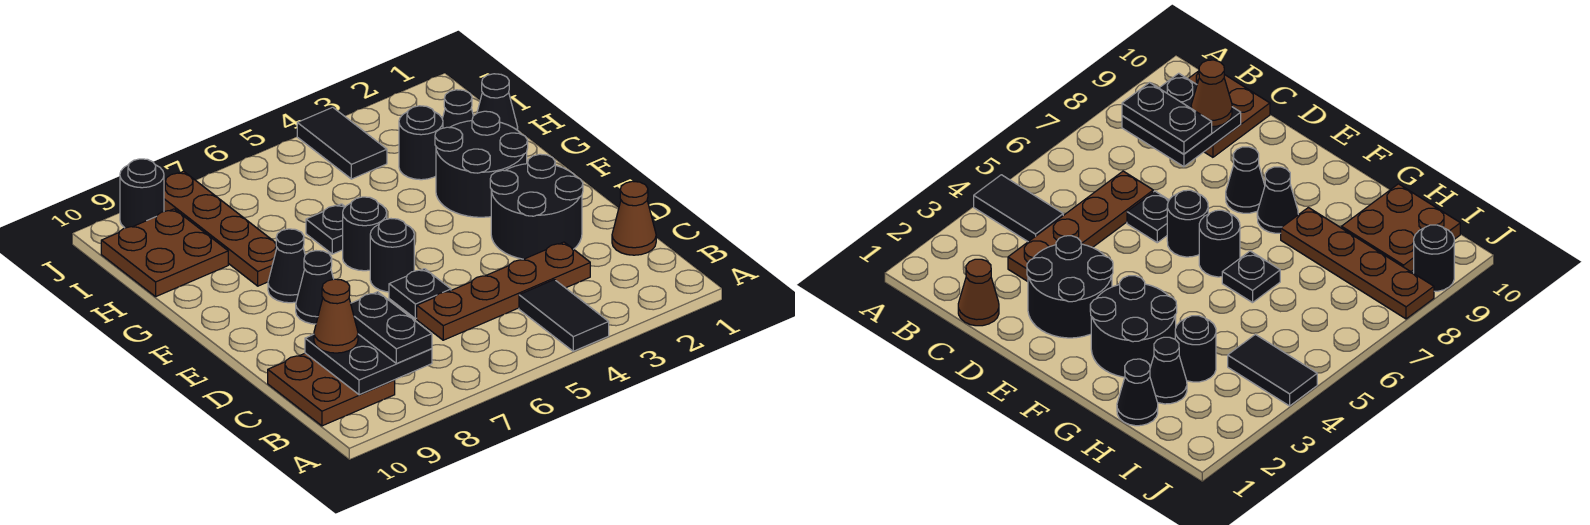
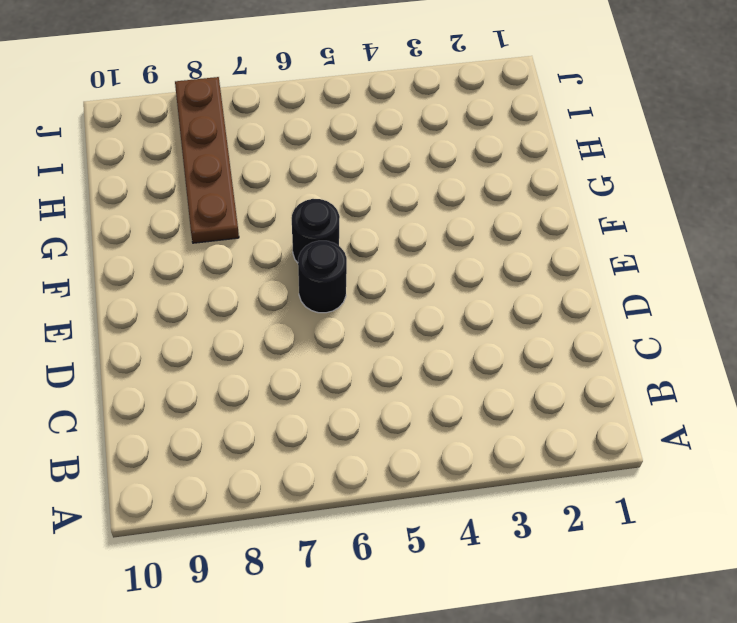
none -> black 1x2 tile [519,280,609,351]
none -> brown 2x2 plate [268,353,395,426]
none -> brown 1x1 cone [612,181,656,255]

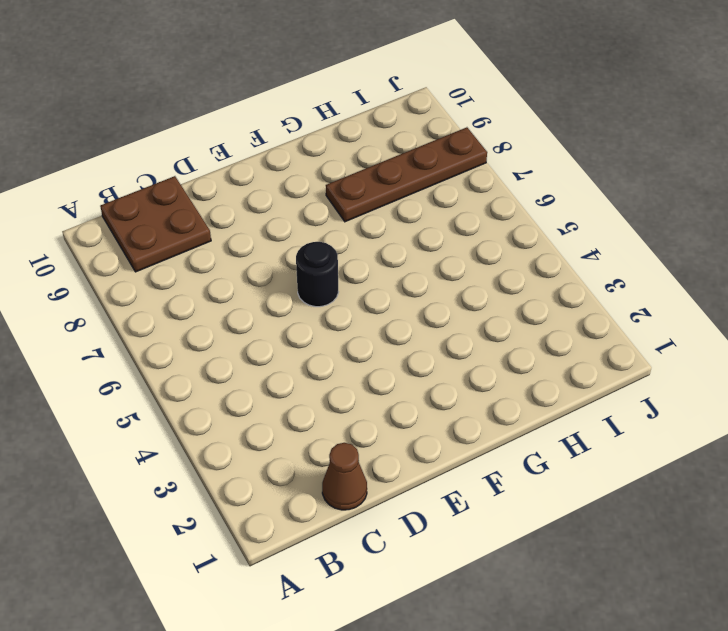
none -> black 1x2 tile [519,280,609,351]
none -> brown 1x4 plate [417,242,590,340]
none -> black 2x2 round brick [490,154,583,259]

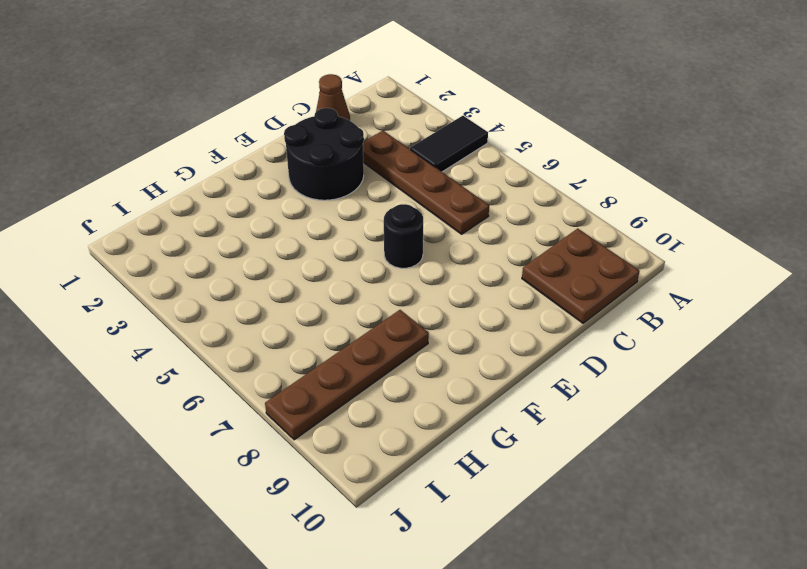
none -> black 1x1 plate [389,269,451,319]
none -> black 1x1 cone [296,251,333,324]
none -> black 2x2 round brick [435,111,528,217]

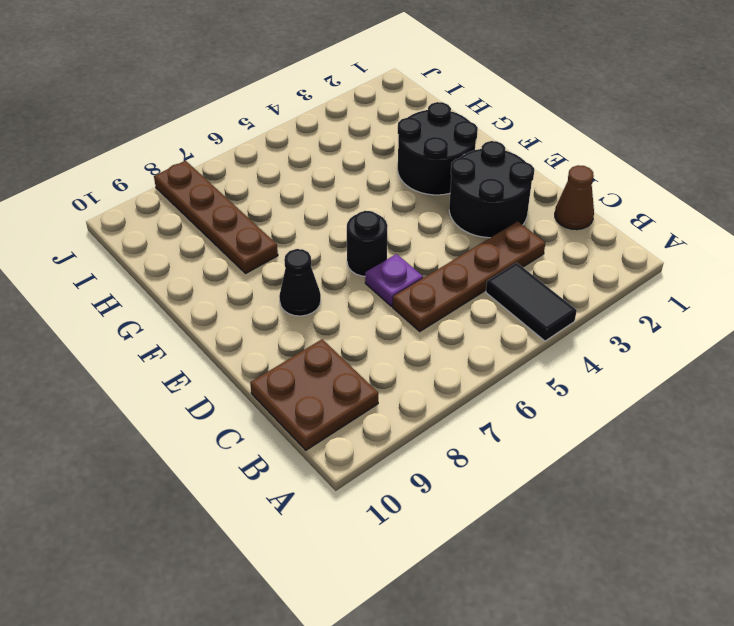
purple 1x1 plate [365,254,423,306] -> black 1x1 plate [389,269,451,319]
none -> black 1x1 round brick [343,197,387,271]
none -> black 1x1 cone [268,229,305,303]
none -> black 1x1 plate [306,204,345,254]

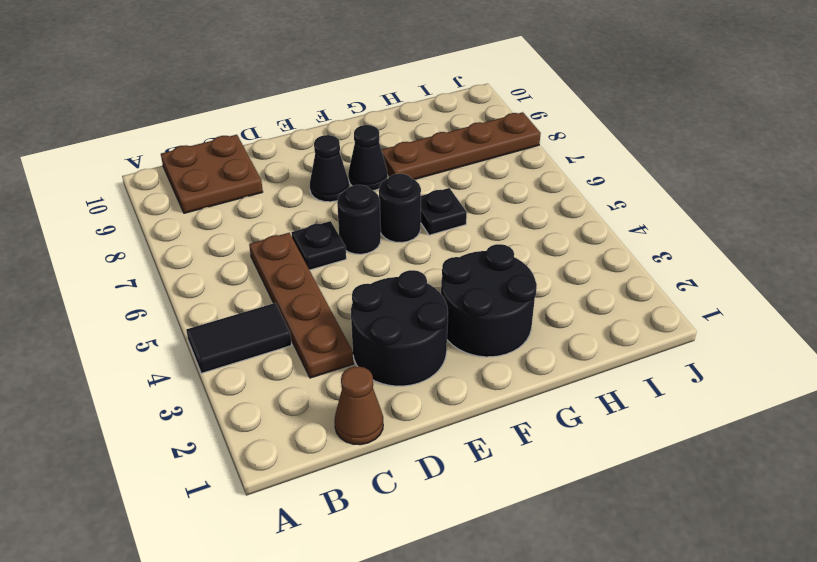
none -> black 1x1 cone [477,74,518,130]
none -> black 1x1 cone [442,90,473,128]
none -> black 1x1 round brick [399,106,443,180]

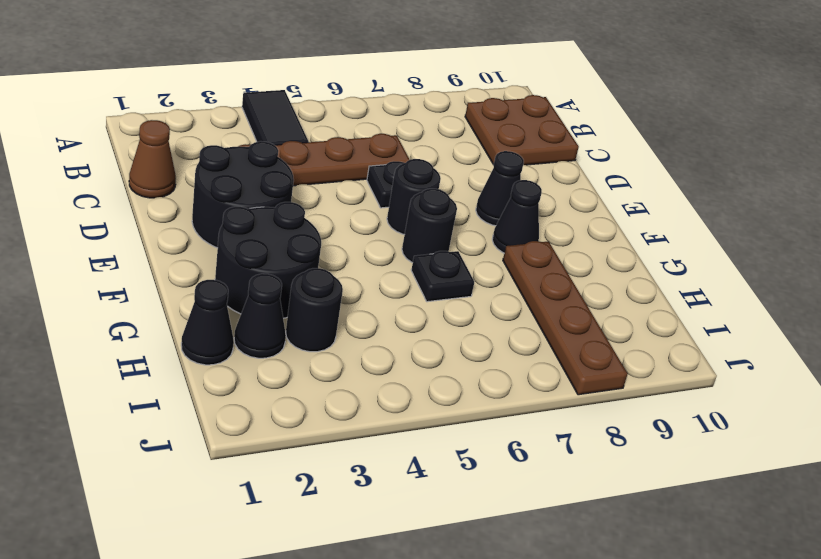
none -> brown 2x2 plate [101,209,228,297]
none -> black 1x2 tile [297,107,387,179]
none -> black 1x1 round brick [120,159,164,228]

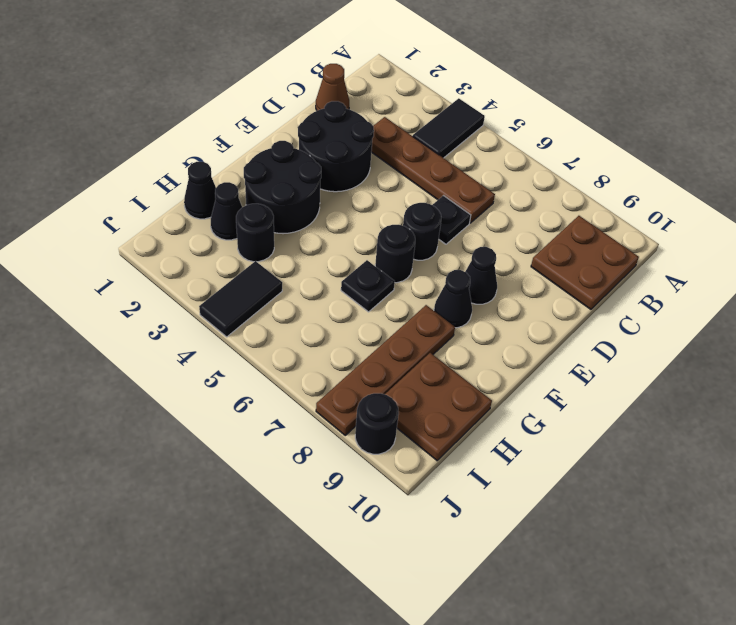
none -> black 2x2 plate [305,334,432,395]
none -> black 1x2 plate [351,292,432,364]
none -> brown 1x1 cone [314,279,358,353]

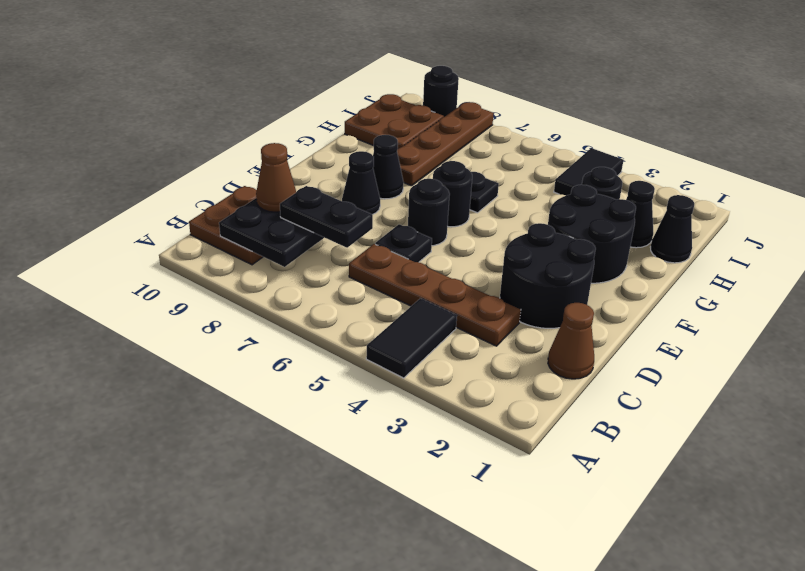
black 1x2 plate [280,186,373,248] -> black 1x2 plate turned to [351,292,432,364]

